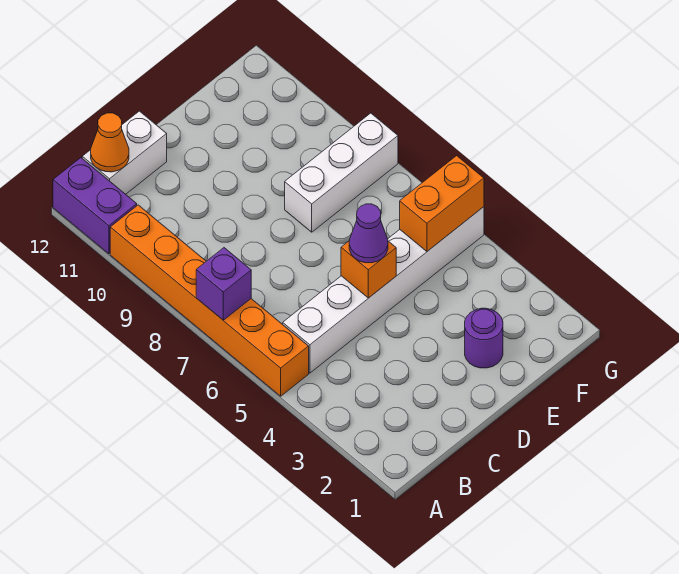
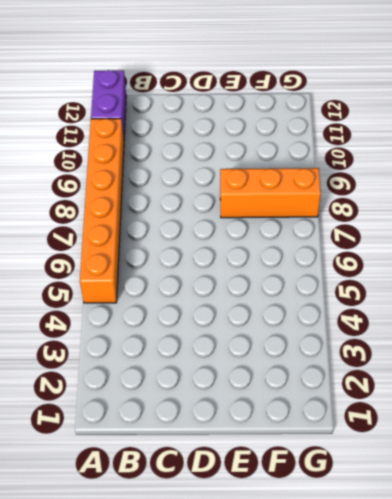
orange 1x3 brick [220,168,321,218] -> white 1x3 brick [285,113,398,232]
none -> white 1x6 brick [283,207,484,373]
none -> white 1x2 brick [82,111,167,194]

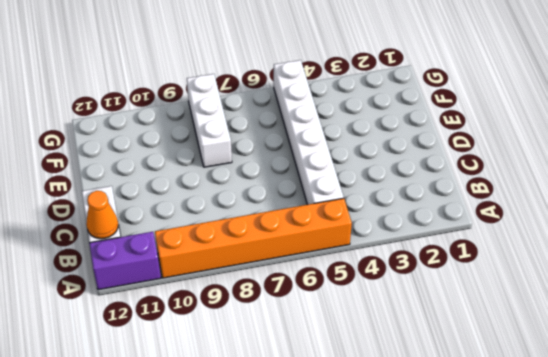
none -> purple 1x1 round brick [465,308,503,368]
none -> purple 1x1 brick [196,248,251,320]

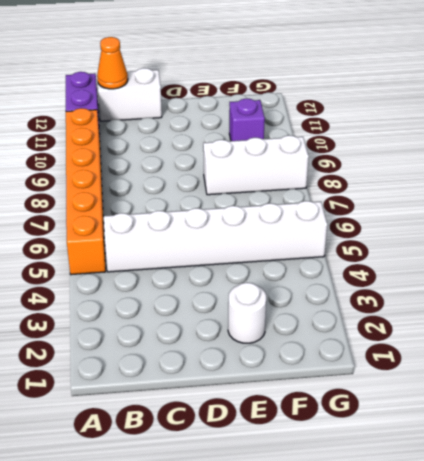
white 1x1 round brick [228,282,266,343] -> purple 1x1 round brick [465,308,503,368]
purple 1x1 brick [229,99,265,141] -> purple 1x1 brick moved to [196,248,251,320]
none -> orange 1x1 brick [341,241,396,298]
none -> orange 1x2 brick [400,156,484,251]

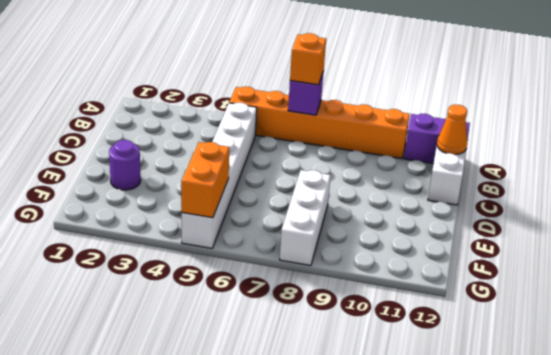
orange 1x1 brick [290,33,326,85] -> orange 1x1 brick moved to [341,241,396,298]
none -> purple 1x1 cone [349,204,388,263]

